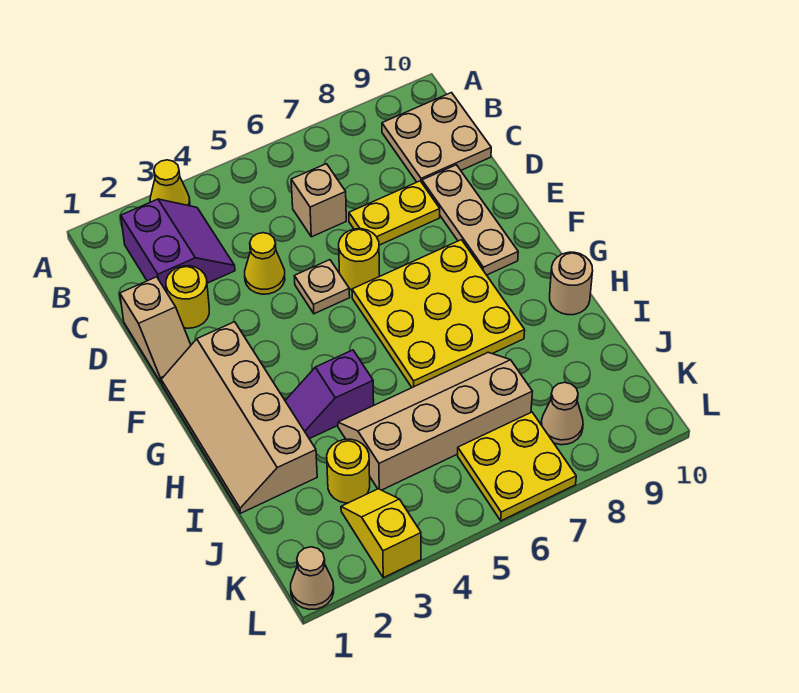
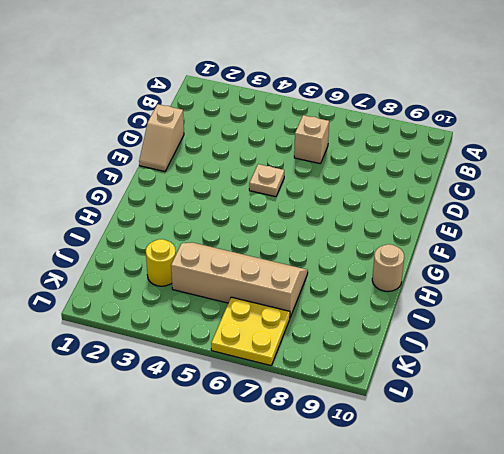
none -> yellow 1x1 cone [150,160,190,206]
none -> purple 2x2 slope [121,199,235,292]
none -> tan 2x2 plate [382,93,491,182]

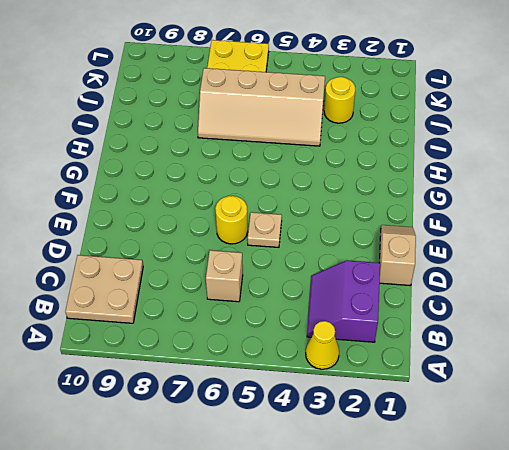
none -> yellow 1x1 round brick [166,266,209,328]
none -> yellow 1x1 cone [245,233,285,294]
none -> yellow 1x2 plate [349,181,440,245]

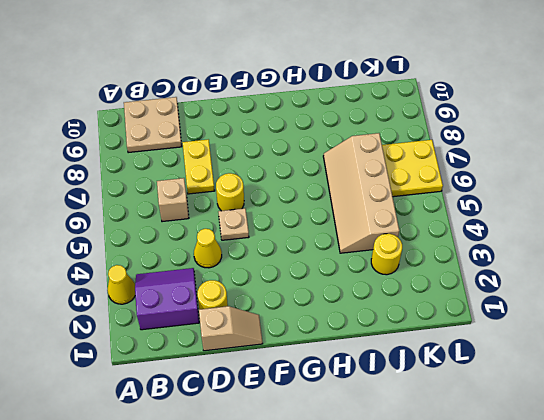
none -> tan 1x3 plate [422,165,518,275]
none -> tan 2x4 slope [161,322,317,513]
none -> yellow 3x3 plate [352,240,525,388]

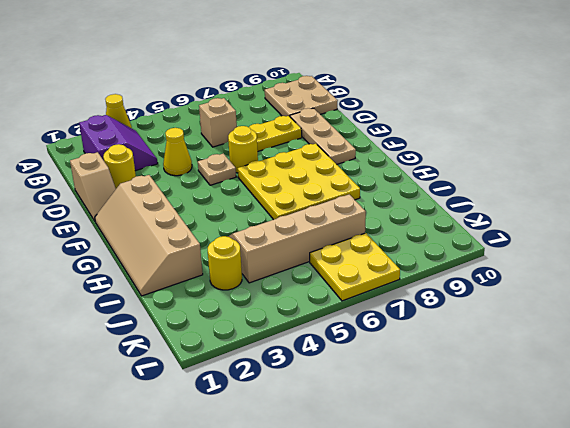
none -> purple 1x2 slope [285,350,374,439]
none -> tan 1x1 round brick [550,252,593,315]
none -> yellow 1x2 slope [341,489,421,578]

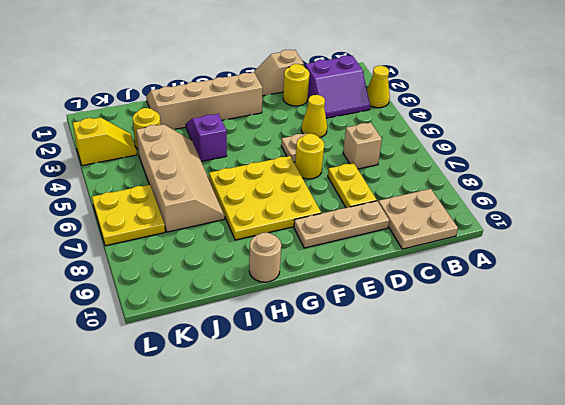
none -> tan 1x1 cone [541,382,583,445]
none -> tan 1x1 cone [291,547,334,609]

